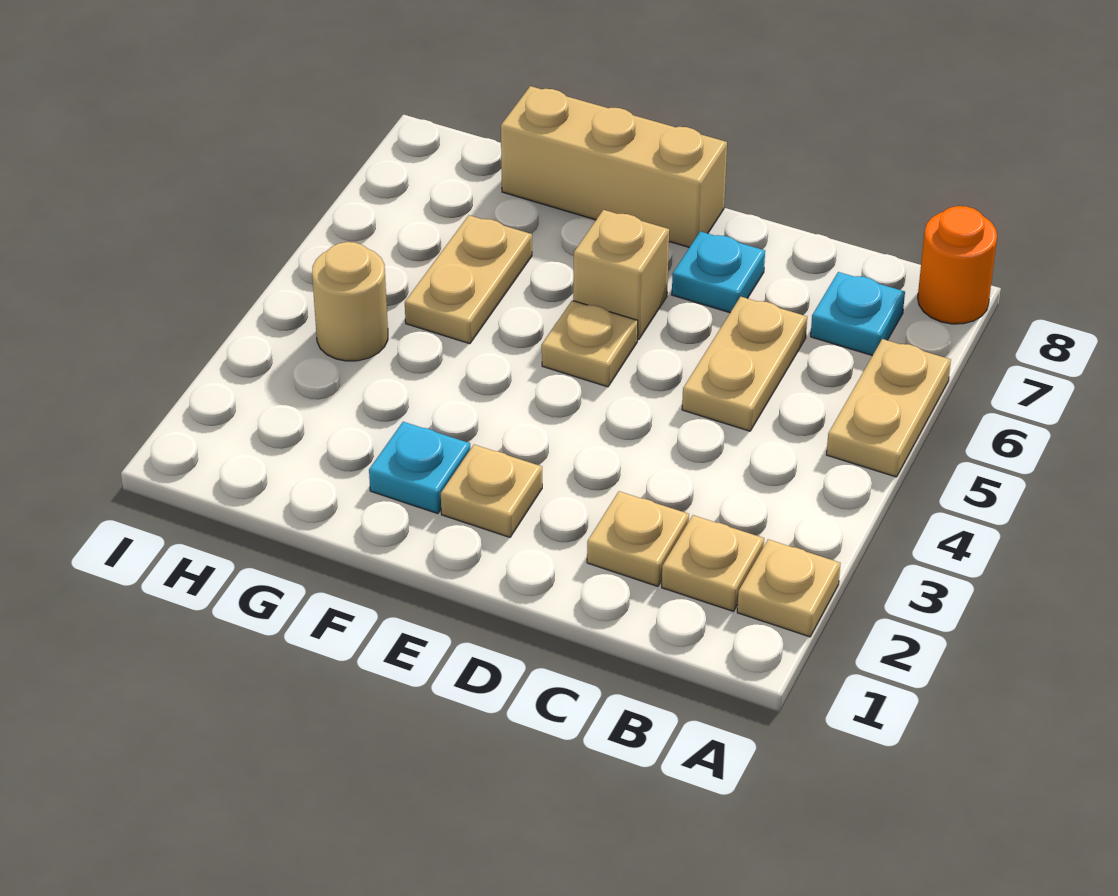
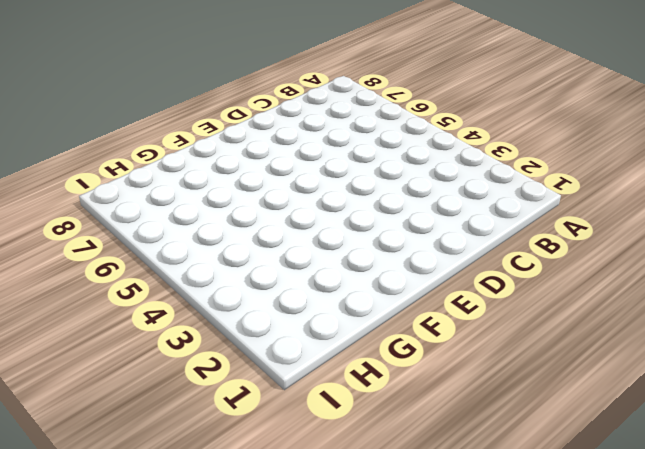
none -> tan 1x1 plate [737,539,840,637]
none -> tan 1x2 plate [827,339,951,477]
none -> orange 1x1 round brick [918,206,997,324]

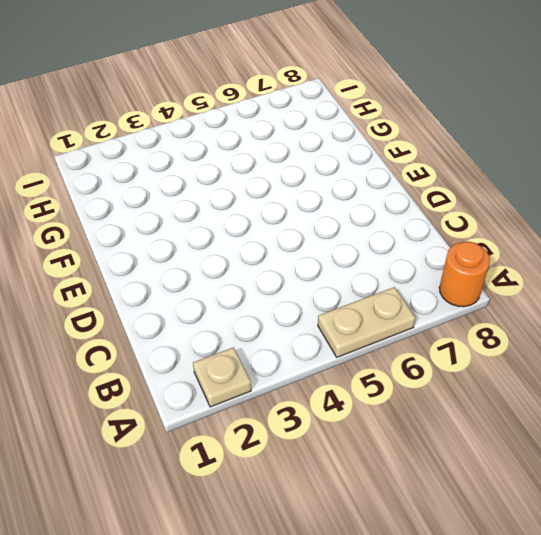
none -> tan 1x1 plate [662,515,764,611]
none -> cyan 1x1 plate [811,272,905,356]
none -> tan 1x1 plate [587,491,689,586]

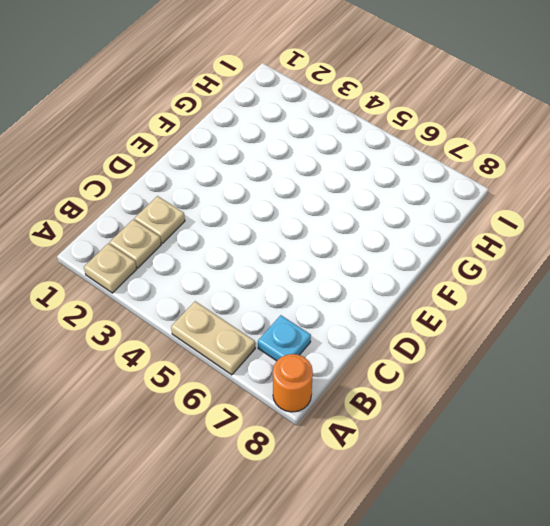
none -> tan 1x2 plate [682,297,807,431]
none -> cyan 1x1 plate [672,231,765,313]
none -> tan 1x1 plate [441,445,542,537]

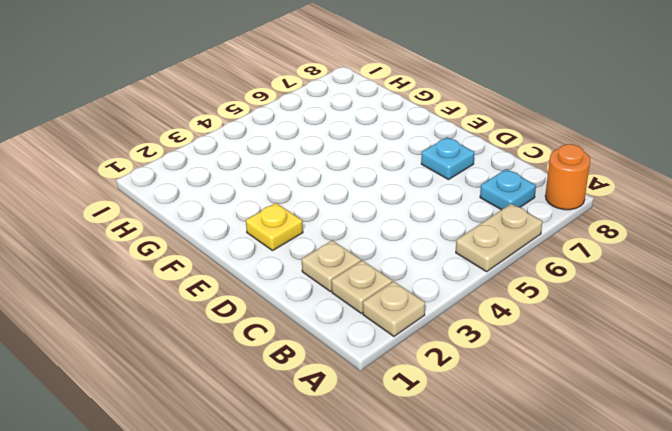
yellow 1x1 plate [246,203,303,251] -> tan 1x1 plate [441,445,542,537]
none -> tan 1x2 plate [682,297,807,431]
none -> tan 1x1 plate [542,300,638,387]
none -> tan 1x1 brick [573,210,669,340]

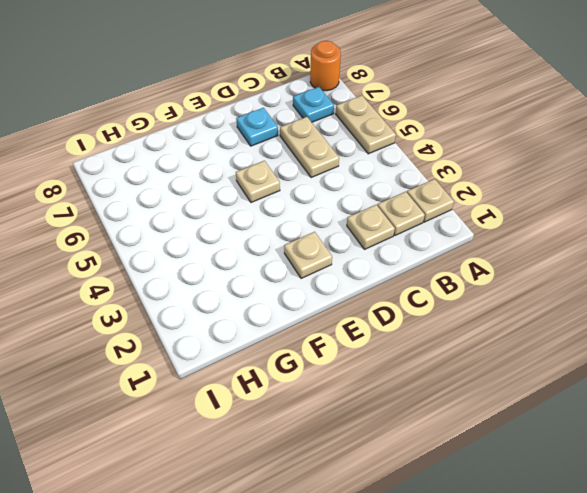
none -> tan 1x1 brick [573,210,669,340]
none -> tan 1x3 brick [501,86,727,247]
none -> cyan 1x1 plate [369,422,471,514]

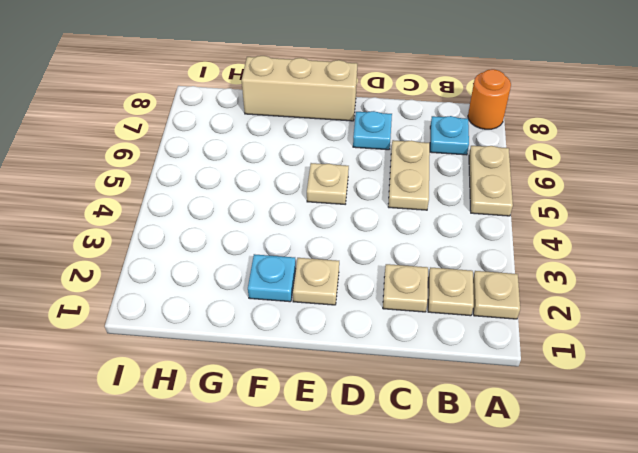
none -> tan 1x1 brick [573,210,669,340]
none -> tan 1x2 plate [405,215,532,344]
none -> tan 1x1 round brick [312,242,388,361]

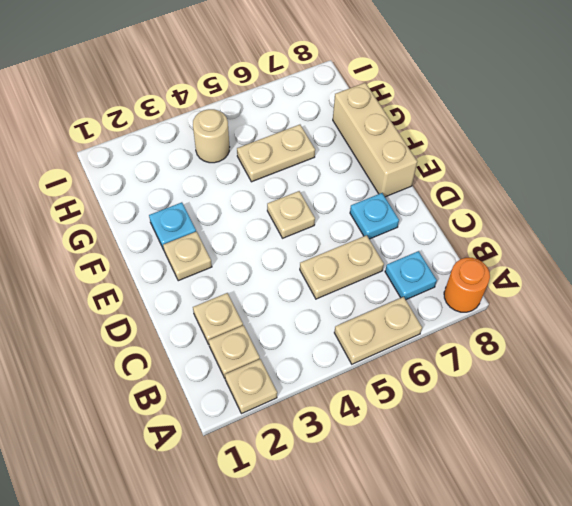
none -> tan 1x1 brick [573,210,669,340]

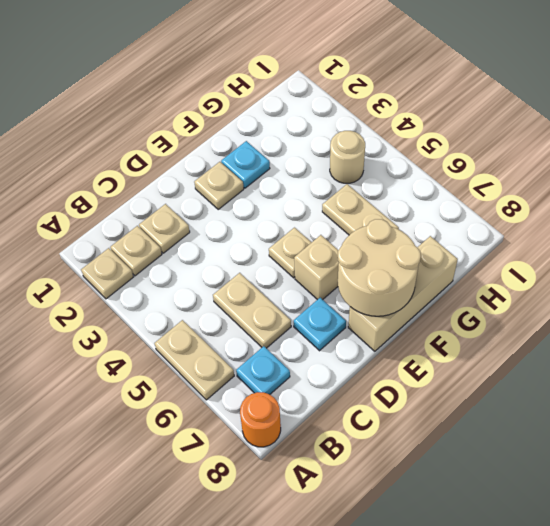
tan 2x2 round brick [338,219,421,316] -> none

